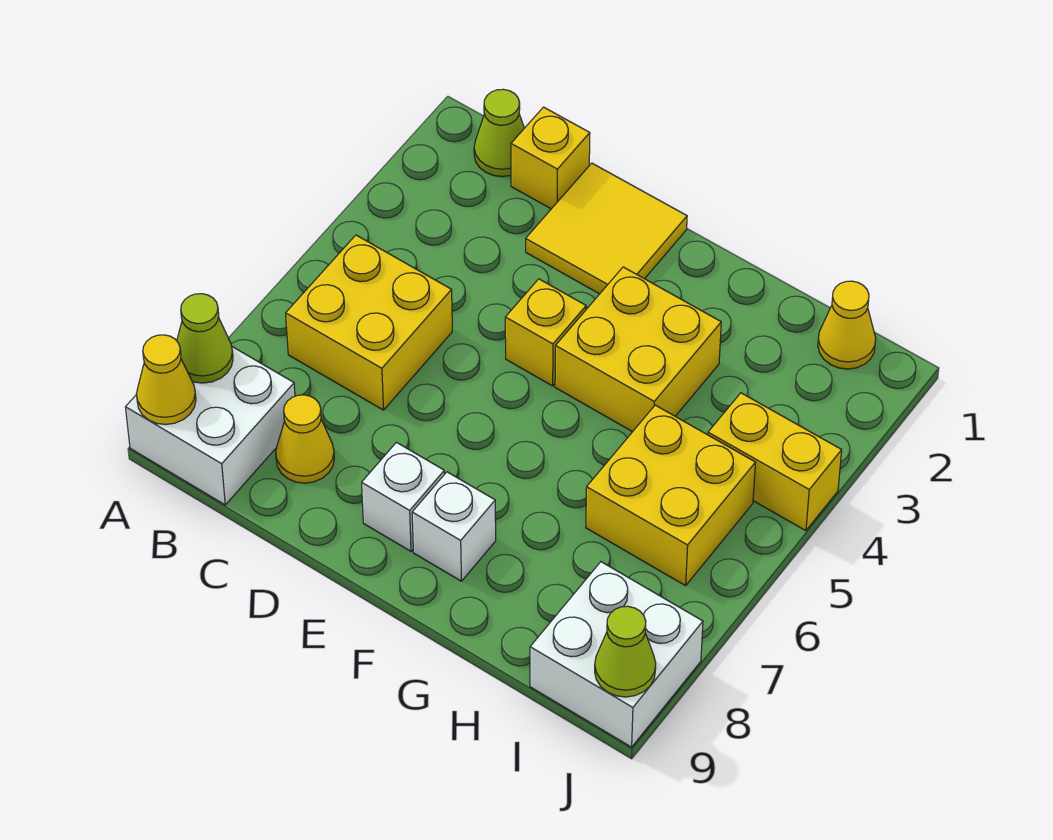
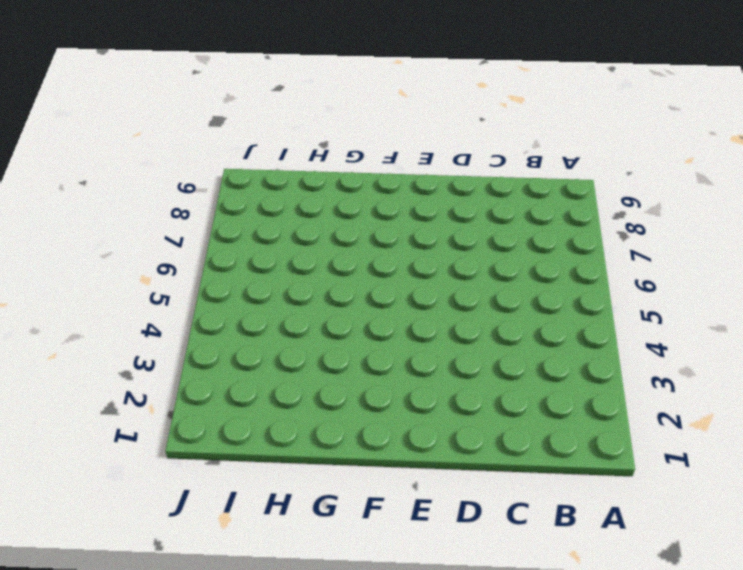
none -> white 2x2 brick [126,347,295,505]
none -> lime 1x1 cone [474,89,524,177]
none -> yellow 2x2 brick [286,235,452,410]

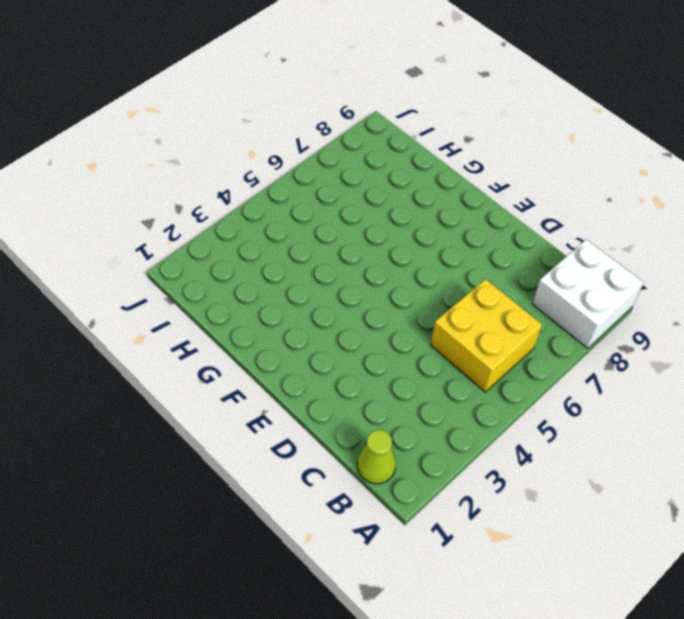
none -> yellow 1x1 brick [511,107,590,209]
none -> yellow 1x1 cone [276,395,334,483]
none -> yellow 2x2 tile [526,163,687,294]

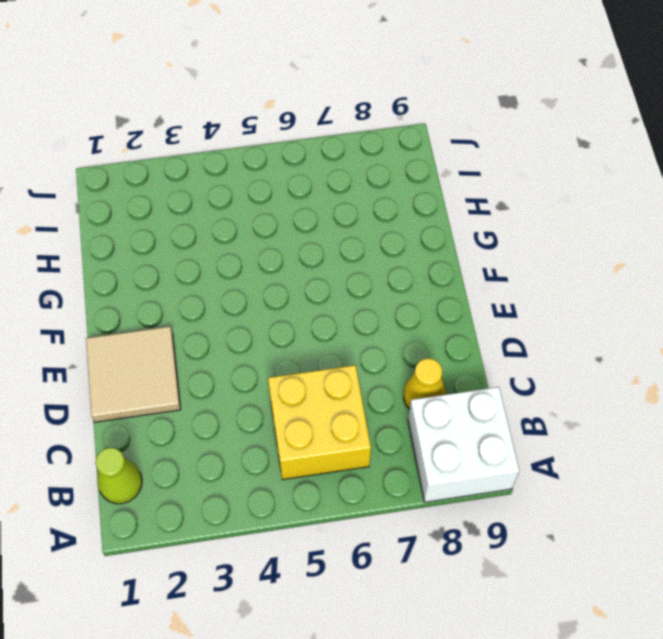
tan 2x2 tile [86,327,181,422] -> yellow 2x2 tile [526,163,687,294]
none -> yellow 1x1 brick [511,107,590,209]
none -> yellow 1x1 brick [505,279,586,386]
none -> white 1x1 brick [362,442,444,551]

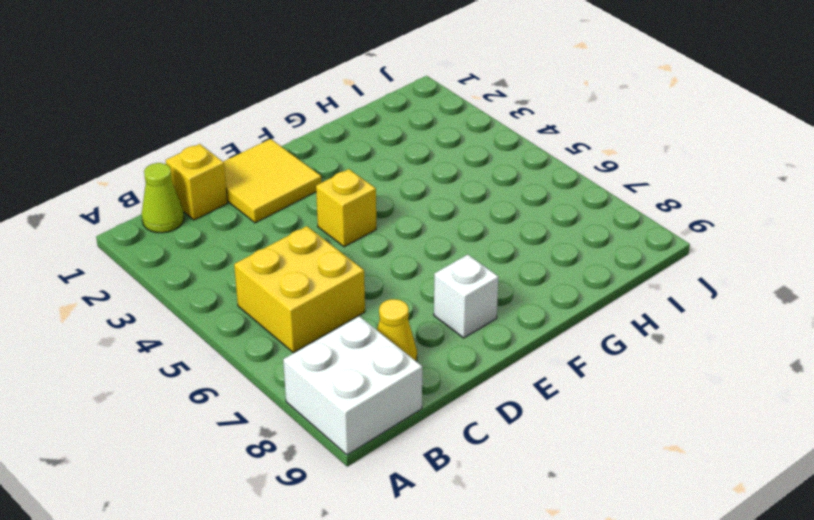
none -> yellow 2x2 brick [555,267,721,432]
none -> white 1x1 brick [412,472,496,581]
none -> yellow 2x2 brick [586,405,756,586]

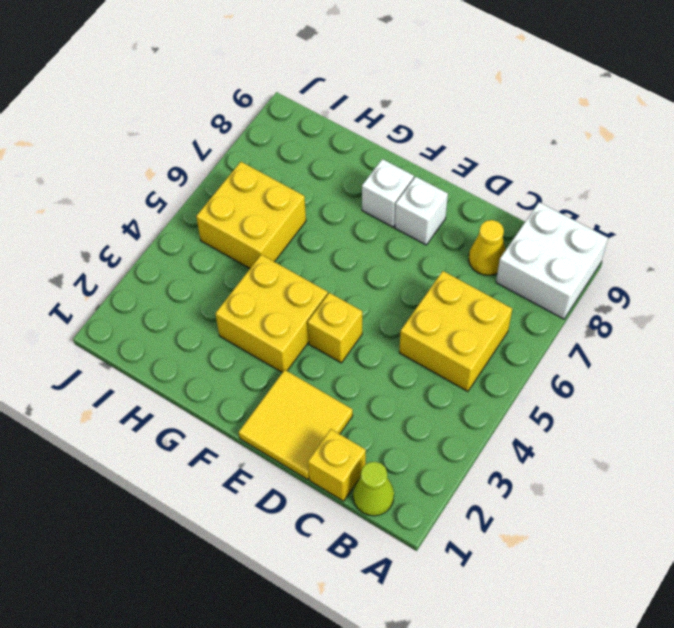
none -> yellow 1x1 cone [818,281,876,369]
none -> yellow 1x2 brick [708,393,842,531]
none -> white 2x2 brick [530,562,703,747]

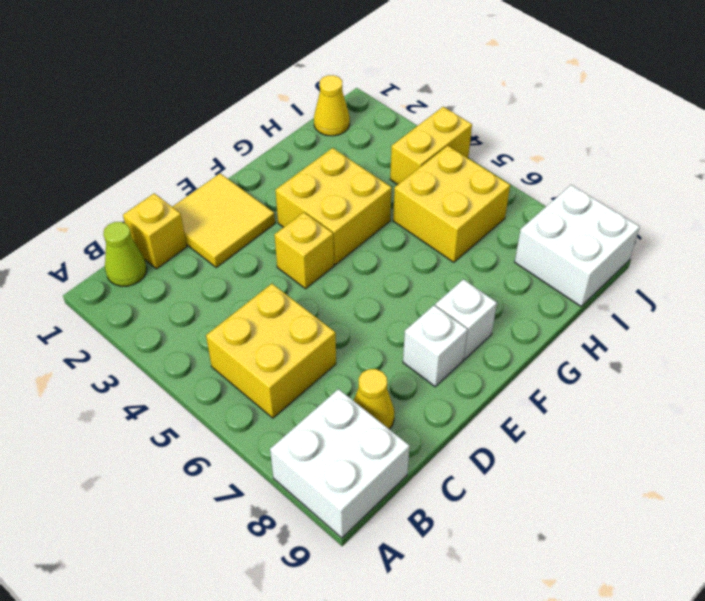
none -> lime 1x1 cone [177,294,233,383]
none -> yellow 1x1 cone [136,335,196,424]
none -> lime 1x1 cone [595,606,656,697]

